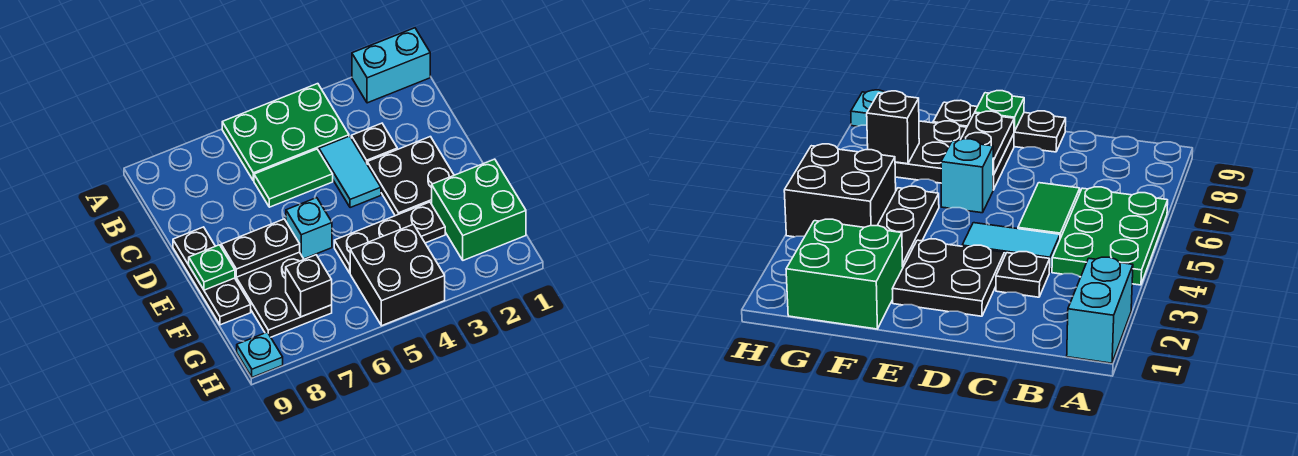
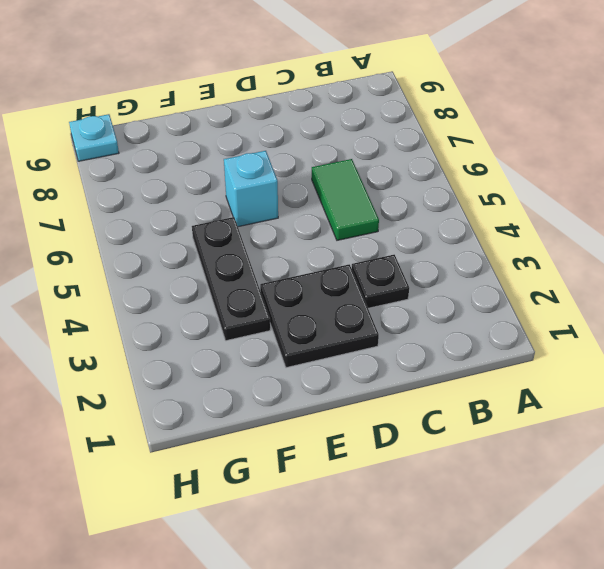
none -> cyan 1x2 brick [352,28,430,103]
none -> green 2x3 plate [222,84,349,181]
none -> cyan 1x2 tile [319,136,381,208]

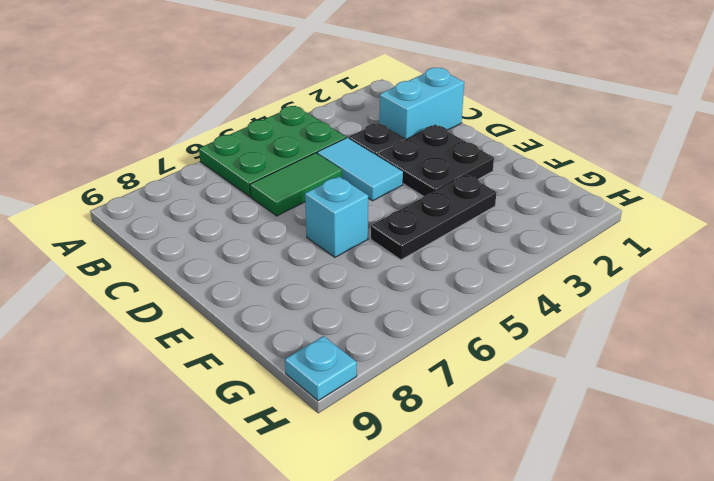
cyan 1x2 brick [379,68,464,140] -> cyan 1x2 brick moved to [352,28,430,103]
none -> black 1x3 plate [173,227,251,325]
none -> black 2x3 plate [235,252,332,337]
none -> green 2x2 brick [432,159,526,260]

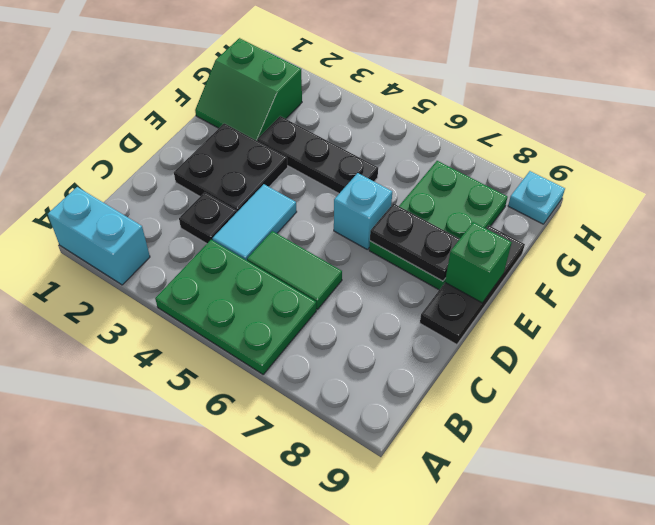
green 2x3 plate [369,161,508,290] -> black 2x3 plate [235,252,332,337]
green 1x1 brick [445,222,512,303] -> green 1x1 plate [189,245,235,290]
green 2x2 slope [195,38,302,141] -> green 2x2 brick [432,159,526,260]
none -> black 2x2 brick [350,224,445,326]
none -> black 1x1 brick [286,255,332,317]

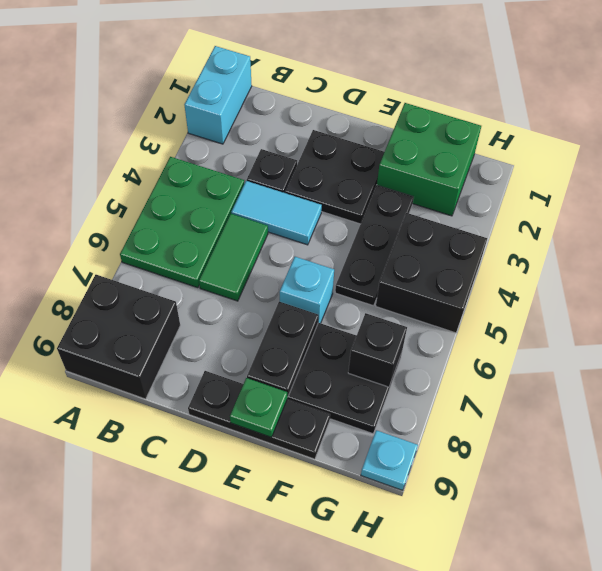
black 2x2 brick [57,275,180,399] -> none

